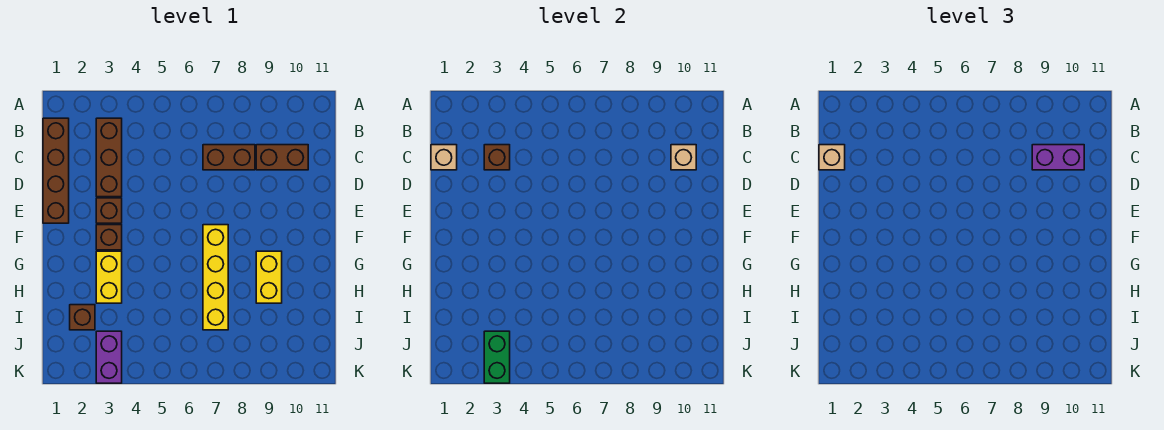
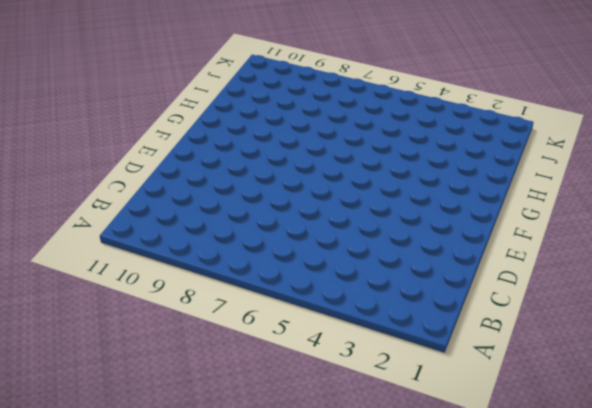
none -> brown 1x4 brick [43,118,69,223]
none -> brown 1x3 brick [96,118,122,197]
none -> brown 1x2 brick [203,145,255,170]

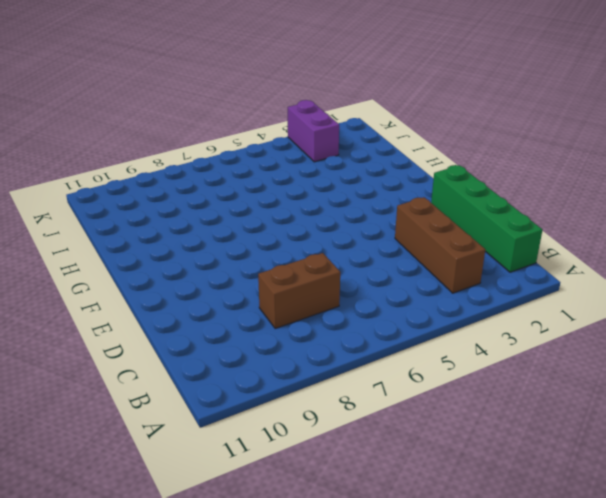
green 1x4 brick [431,165,542,272] -> brown 1x4 brick [43,118,69,223]
none -> brown 1x2 brick [256,145,308,170]
none -> brown 1x1 brick [96,198,122,223]
none -> brown 1x1 brick [96,225,122,250]

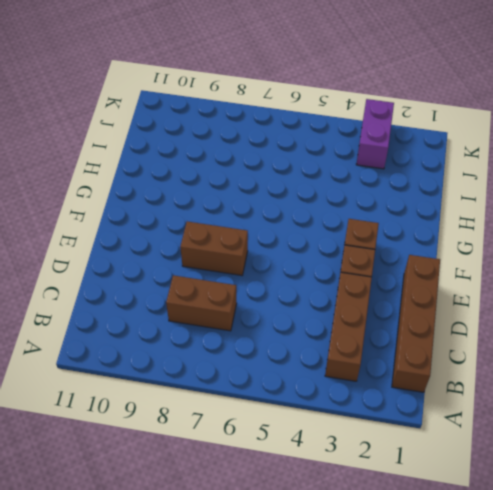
brown 1x2 brick [180,221,248,275] -> brown 1x2 brick moved to [256,145,308,170]
none -> yellow 1x4 brick [203,225,228,330]
none -> yellow 1x2 brick [96,251,122,303]
none -> yellow 1x2 brick [256,251,282,303]

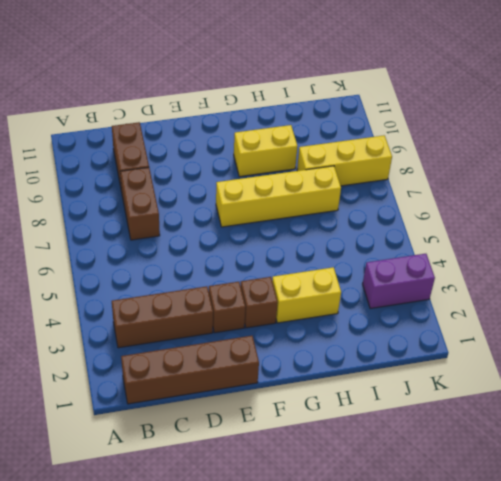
yellow 1x3 brick [297,135,392,186] -> none
none -> brown 1x1 brick [70,305,95,330]
none -> tan 1x1 brick [431,145,457,170]
none -> brown 1x1 brick [484,145,510,170]

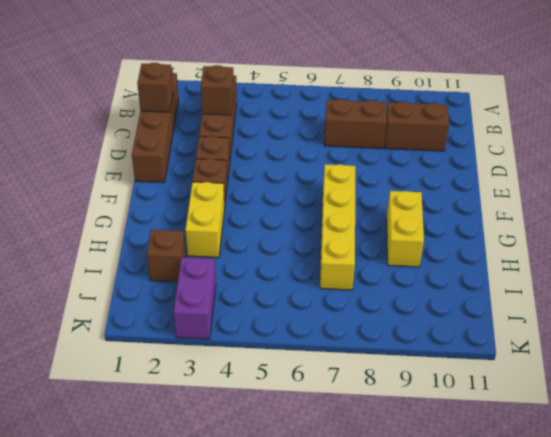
brown 1x1 brick [137,63,173,112] -> tan 1x1 brick [431,145,457,170]
none -> tan 1x1 brick [671,145,696,170]
none -> green 1x2 brick [484,331,510,383]
none -> tan 1x1 brick [819,145,845,170]

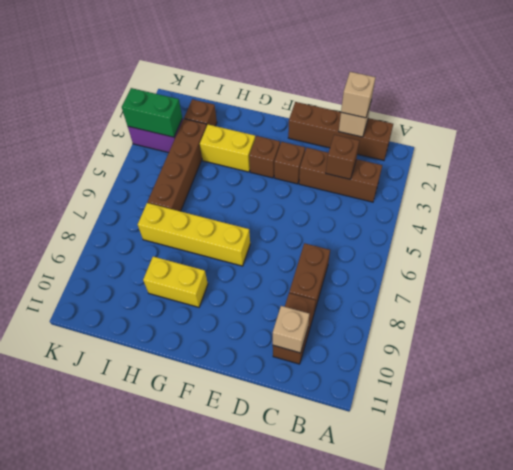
brown 1x4 brick [148,119,207,211] -> none
none -> purple 1x2 brick [1032,145,1084,170]

